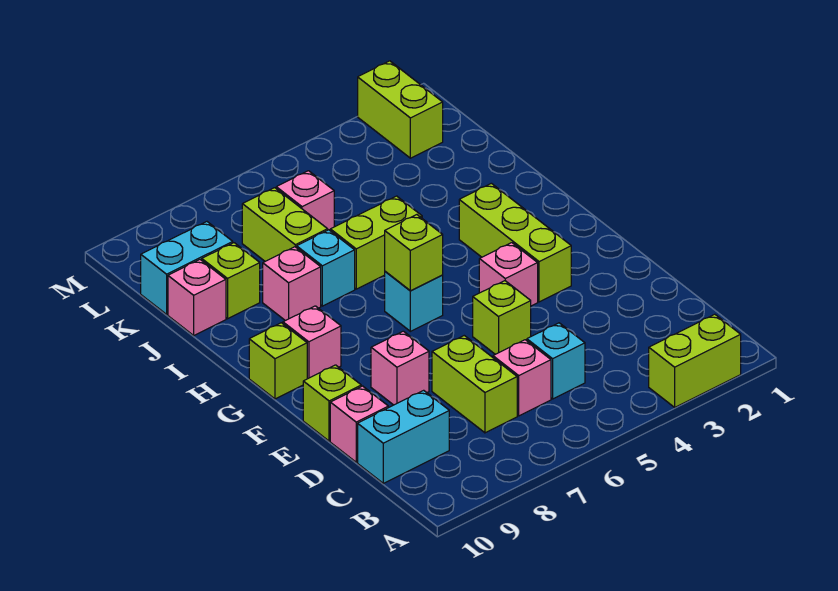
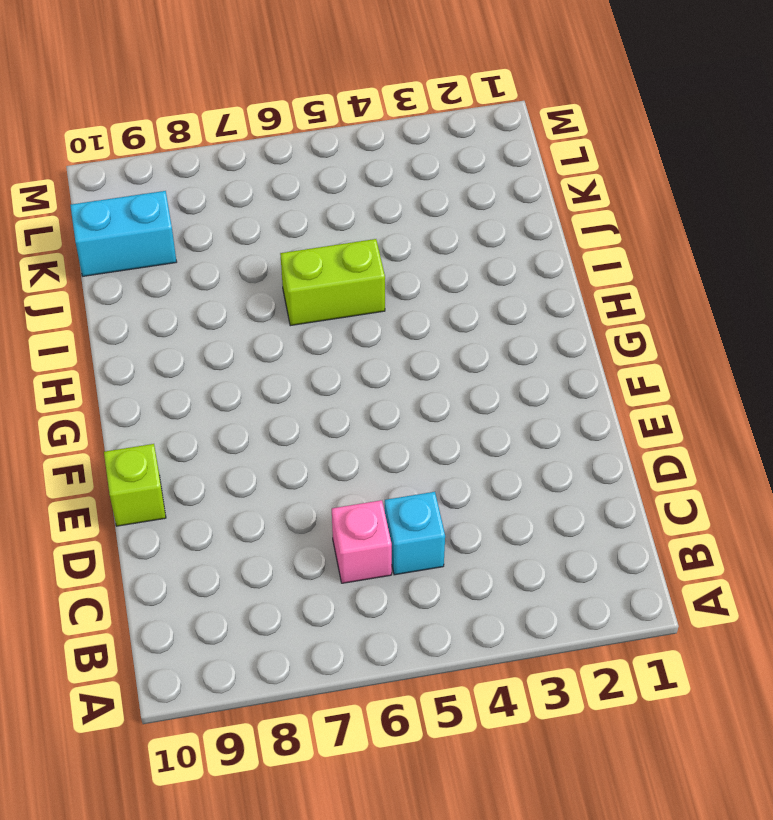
none -> lime 1x2 brick [649,314,741,407]
none -> lime 1x2 brick [432,336,517,433]
none -> cyan 1x2 brick [358,390,449,483]

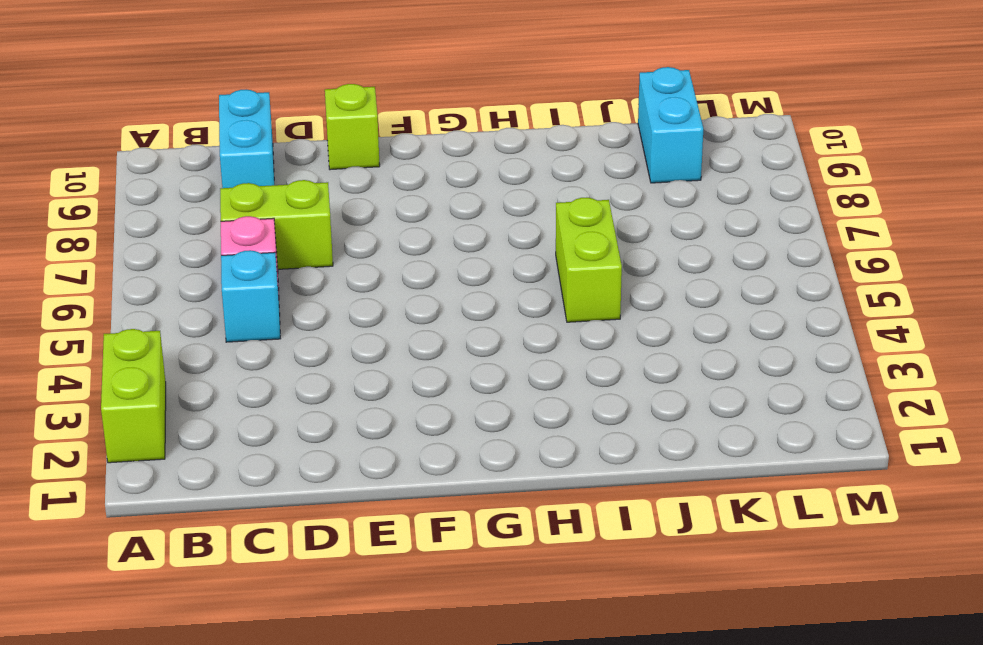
none -> pink 1x1 brick [330,386,388,462]
none -> lime 1x1 brick [473,281,531,354]
none -> pink 1x1 brick [371,331,429,405]

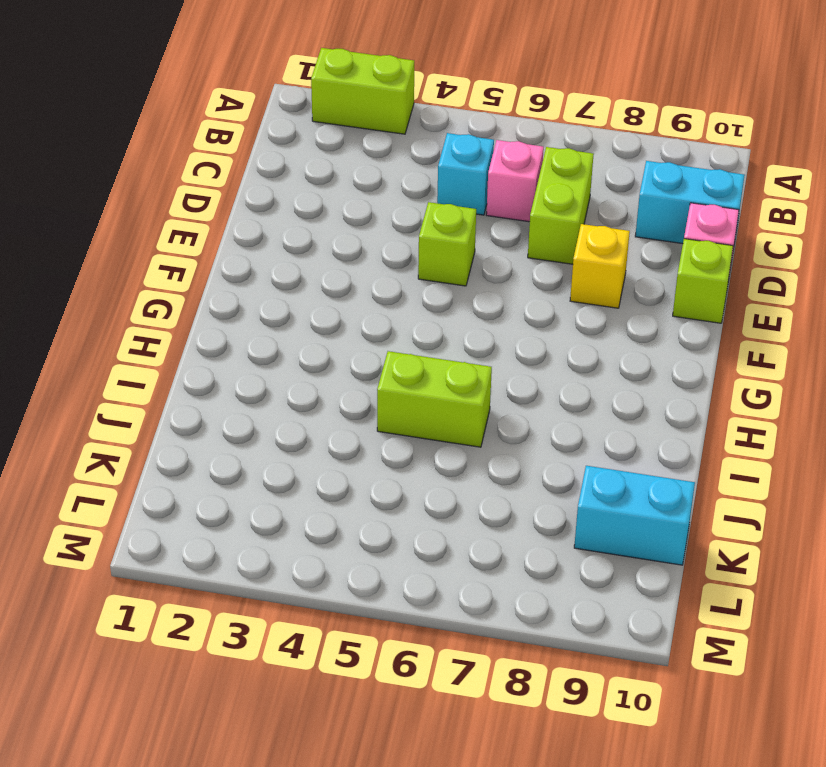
yellow 1x1 brick [570,224,630,308] -> pink 1x1 brick [371,331,429,405]
none -> lime 1x3 brick [459,183,571,302]
none -> pink 1x1 brick [479,243,538,306]
none -> cyan 1x1 brick [385,271,443,331]

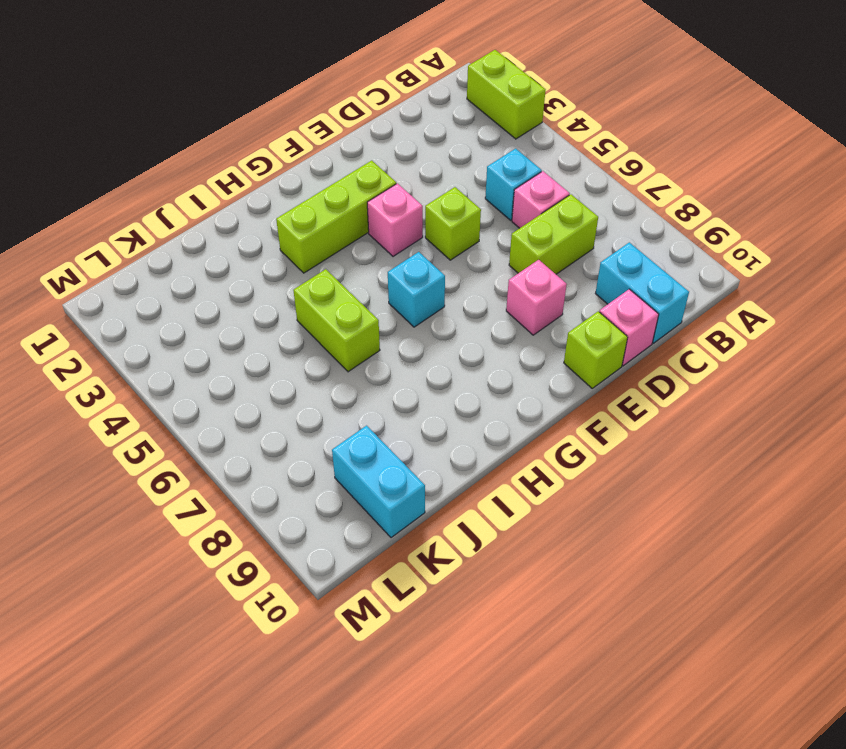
none -> pink 1x1 brick [283,306,341,379]
none -> lime 1x1 brick [249,323,307,399]
none -> cyan 1x1 brick [297,230,355,306]

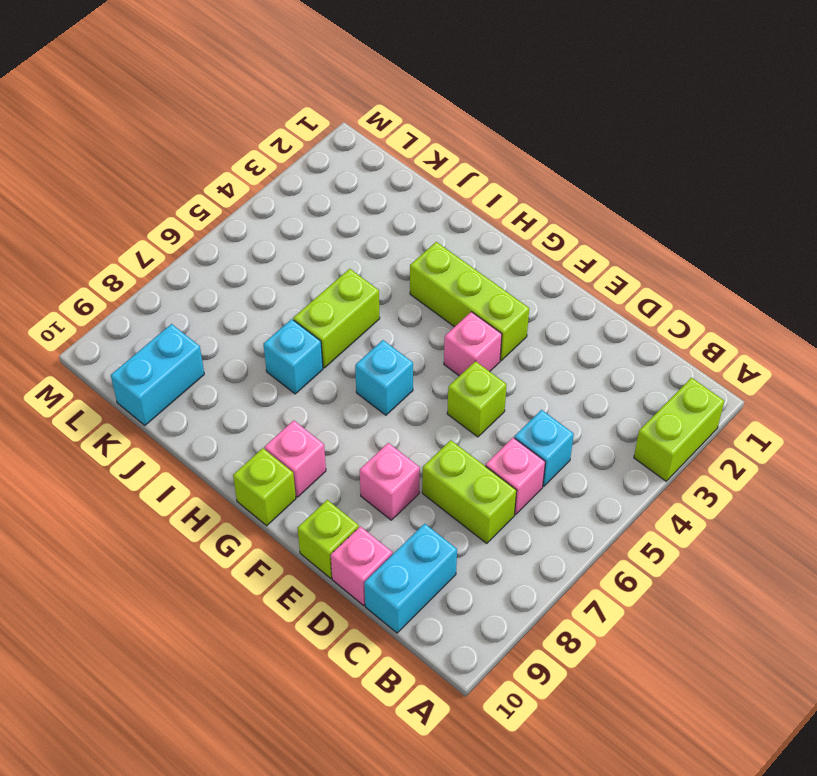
none -> pink 1x1 brick [263,247,321,321]
none -> lime 1x2 brick [242,188,328,261]
none -> lime 1x1 brick [202,243,260,319]

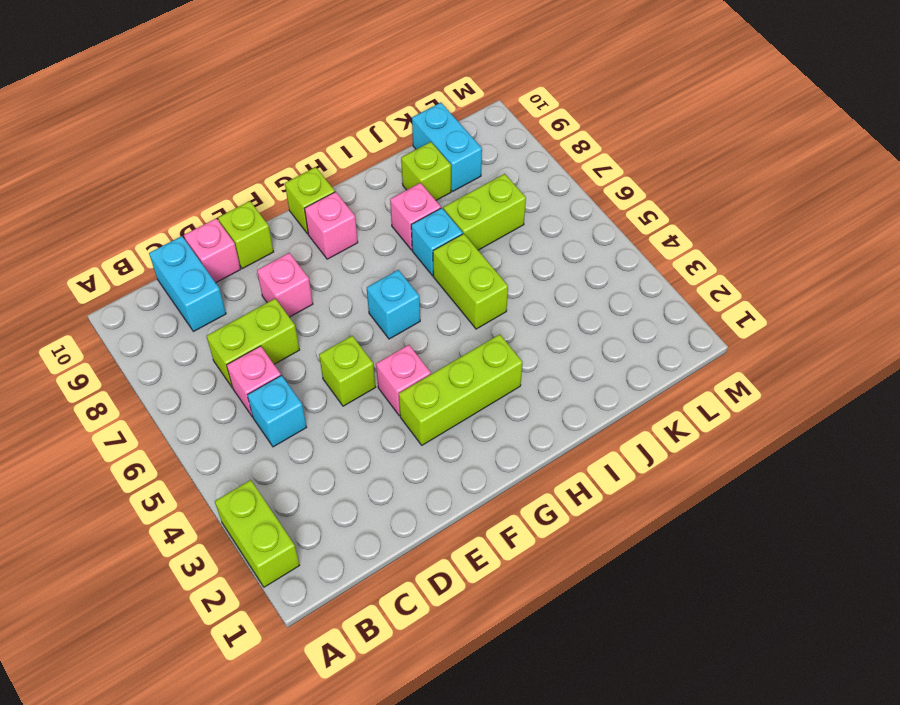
none -> pink 1x1 brick [168,260,226,335]
none -> pink 1x1 brick [276,171,334,230]
none -> lime 1x2 brick [358,61,443,158]

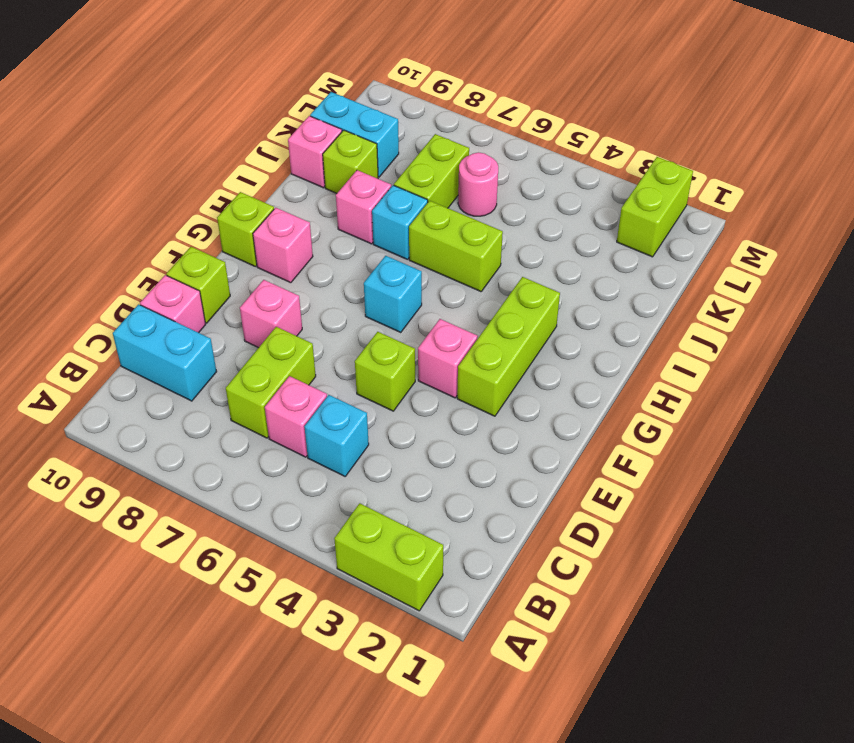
pink 1x1 round brick [458,152,498,216] -> pink 1x1 brick [276,171,334,230]
none -> lime 1x1 brick [385,215,443,291]

